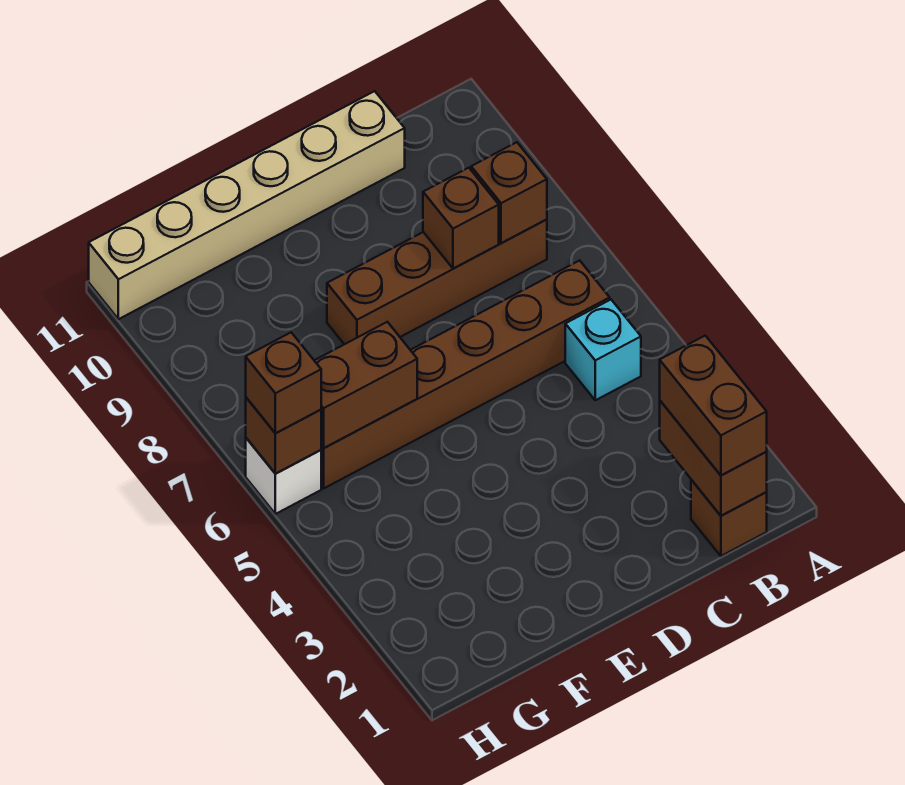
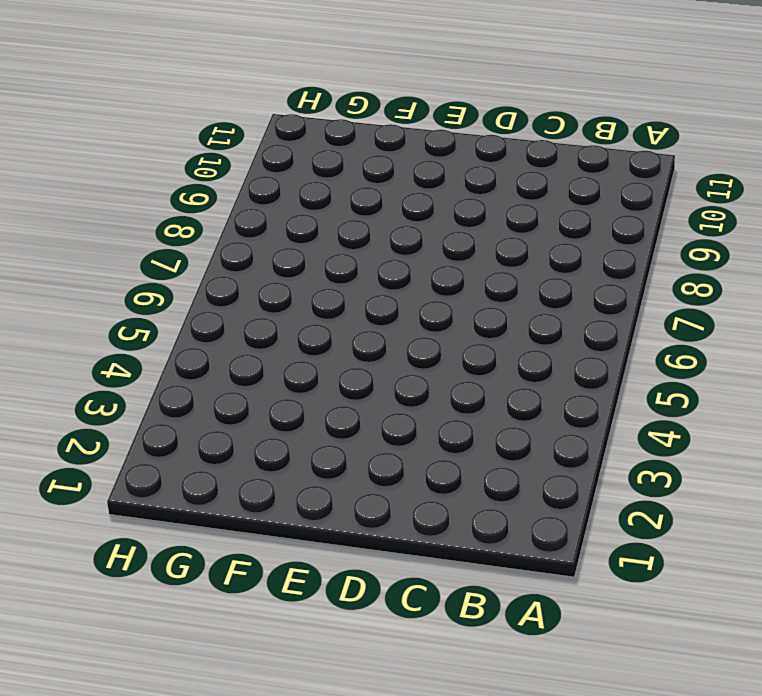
none -> brown 1x1 brick [691,480,767,556]
none -> cyan 1x1 brick [565,300,641,400]
none -> brown 1x6 brick [321,260,610,488]

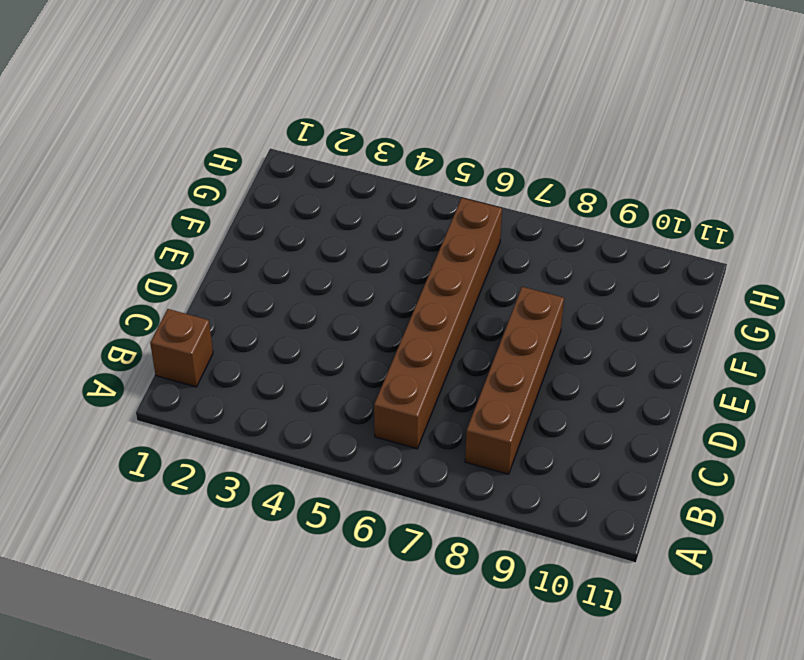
none -> cyan 1x1 brick [565,300,641,400]
none -> tan 1x6 brick [89,91,405,319]
none -> white 1x1 brick [246,438,321,514]

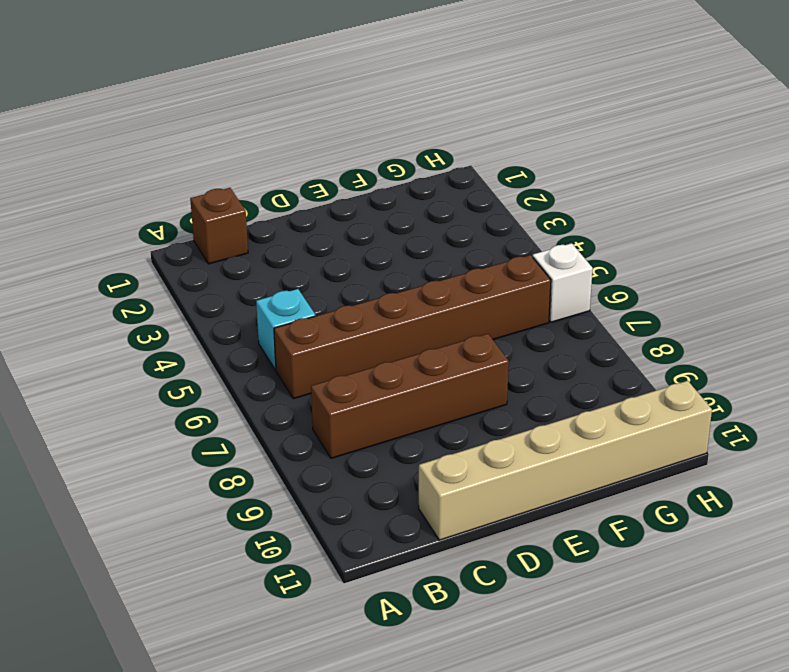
none -> brown 1x2 brick [660,401,767,516]
none -> brown 1x1 brick [471,142,547,243]
none -> brown 1x1 brick [423,168,499,269]

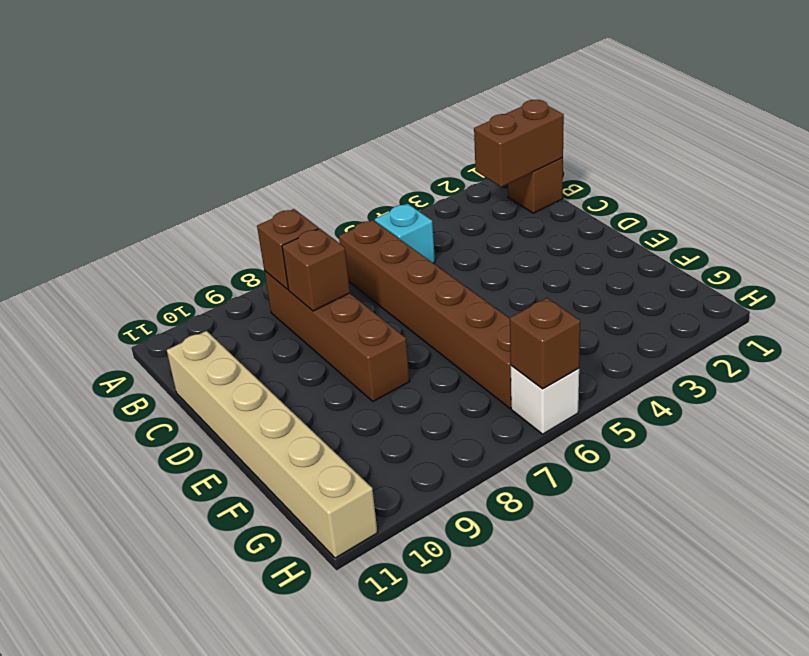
none -> brown 1x2 brick [314,322,417,448]
none -> brown 1x2 brick [660,336,767,475]
none -> brown 1x1 brick [246,332,321,433]

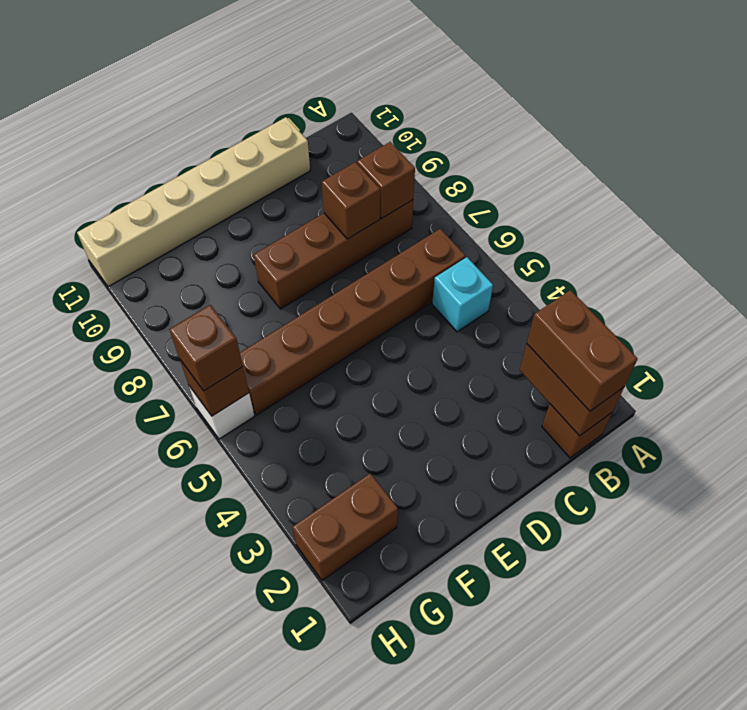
brown 1x2 brick [293,473,398,580] -> brown 1x2 brick moved to [314,322,417,448]

